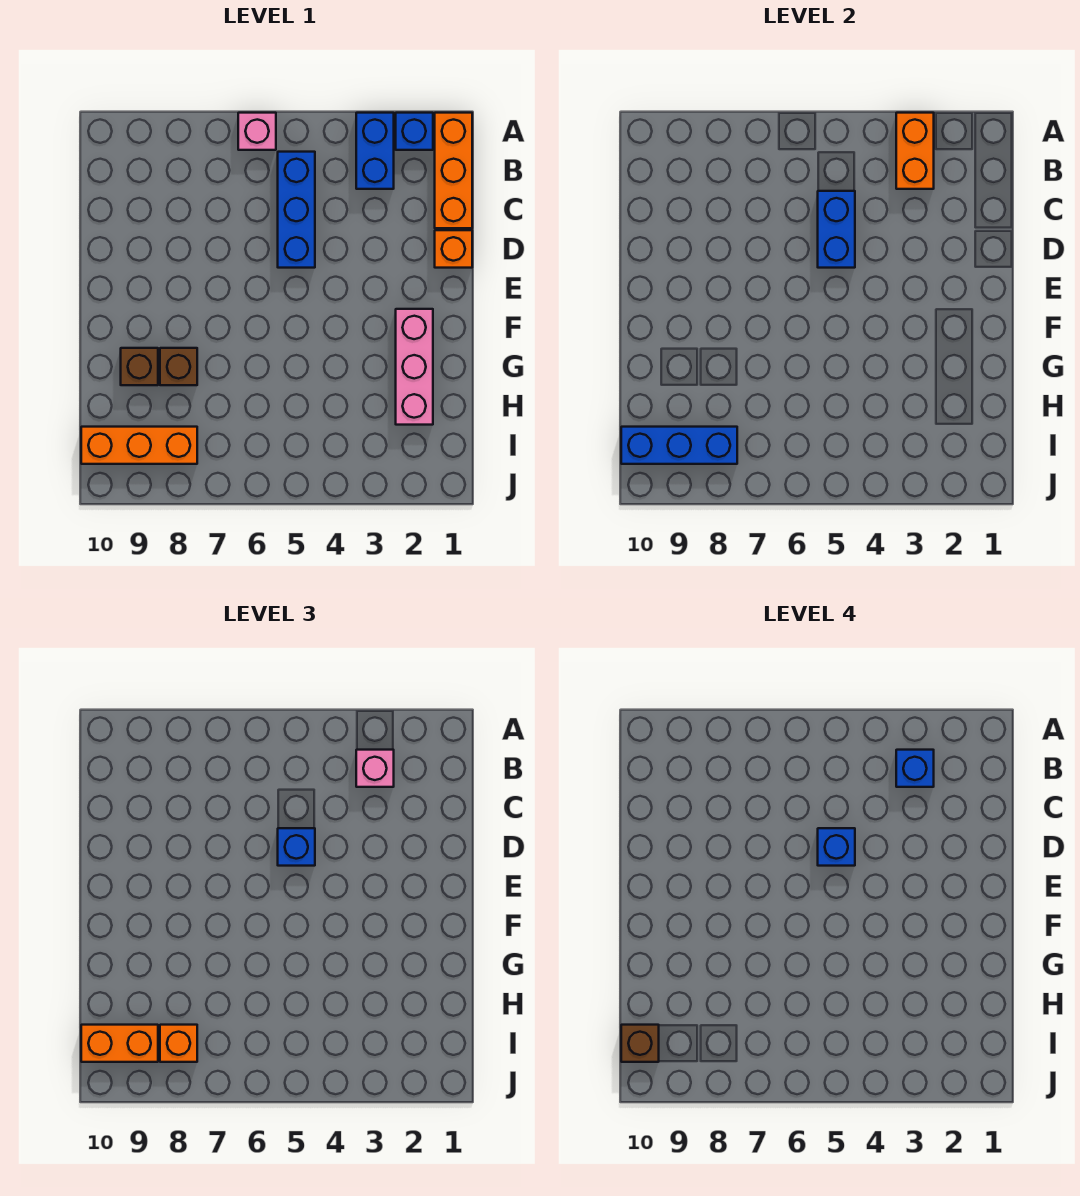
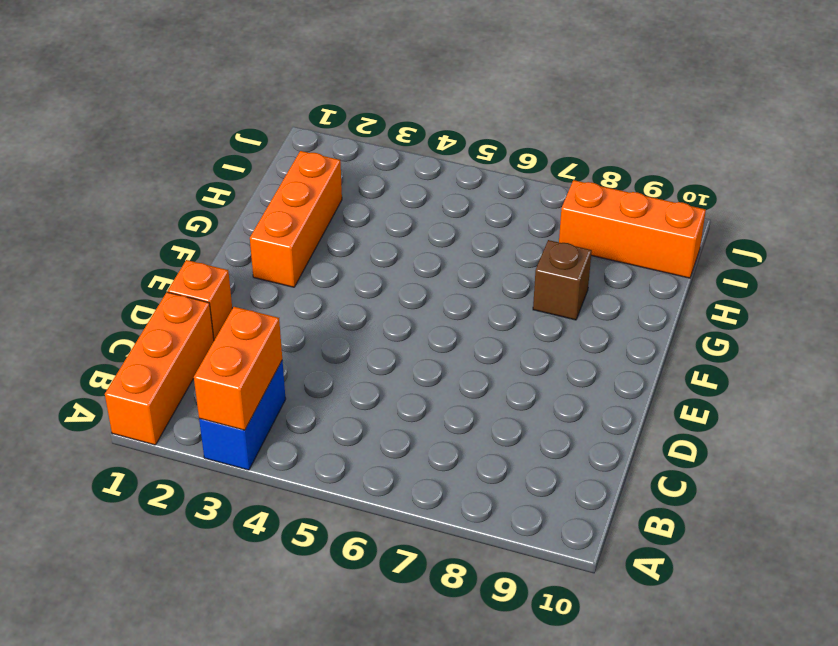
orange 1x3 brick [250,151,342,287] -> pink 1x3 brick [396,309,433,425]
none -> blue 1x1 brick [396,113,433,150]
none -> pink 1x1 brick [238,113,276,150]
none -> blue 1x3 brick [278,152,315,268]

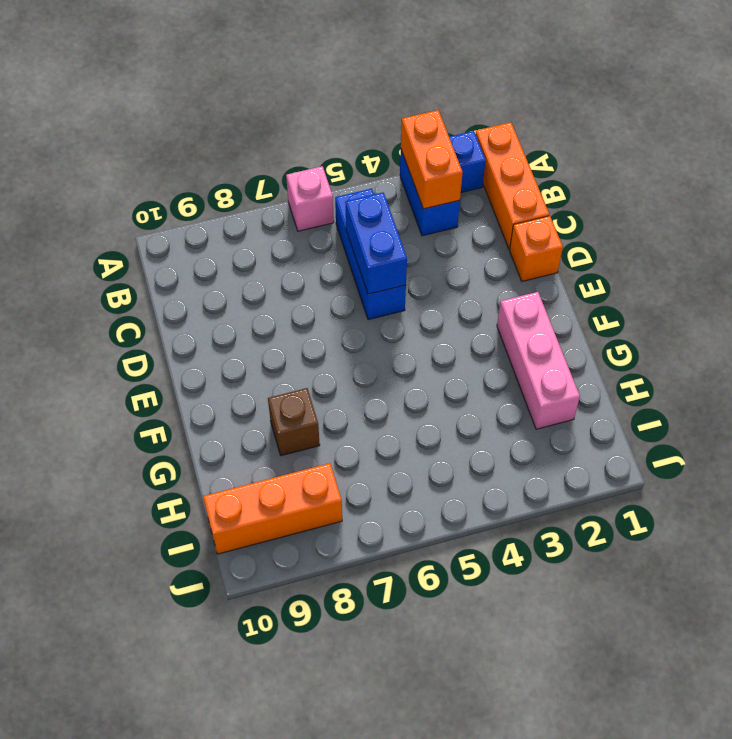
none -> brown 1x1 brick [121,348,158,385]
none -> blue 1x3 brick [621,427,737,464]
none -> pink 1x1 brick [356,750,394,787]

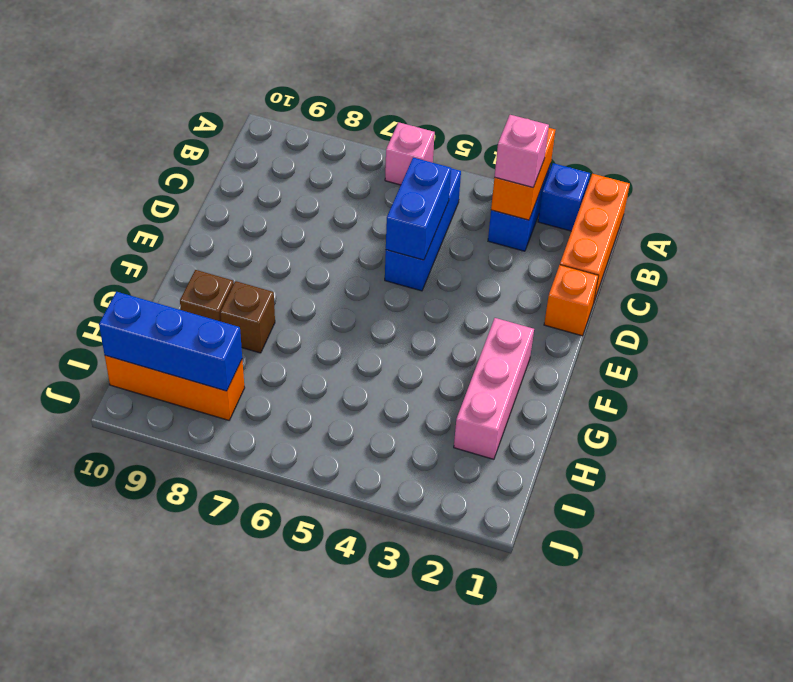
none -> blue 1x1 brick [278,828,315,866]
none -> orange 1x1 brick [160,1025,197,1062]
none -> orange 1x2 brick [81,1025,158,1062]

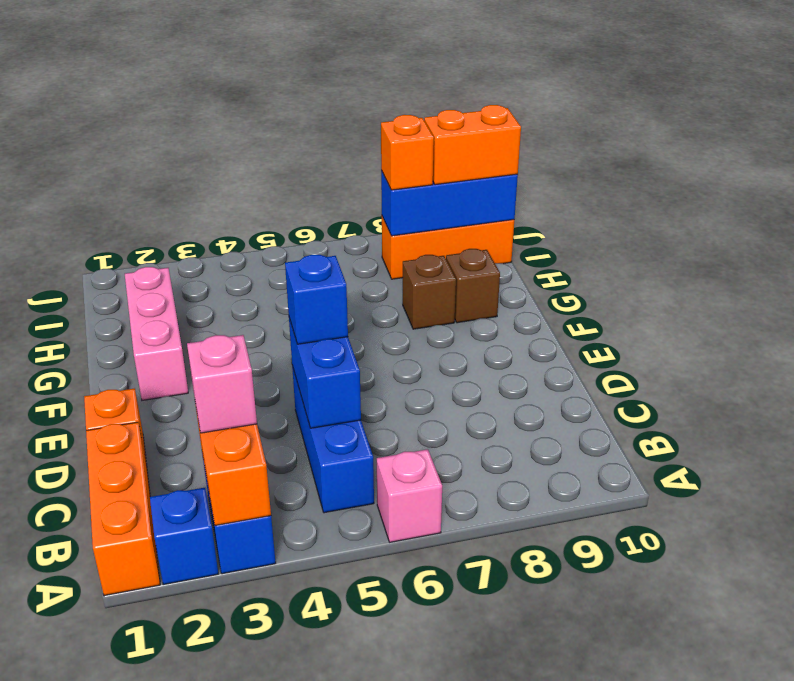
none -> blue 1x1 brick [896,750,934,787]
none -> blue 1x1 brick [818,828,855,866]
none -> brown 1x1 brick [621,1025,659,1062]

